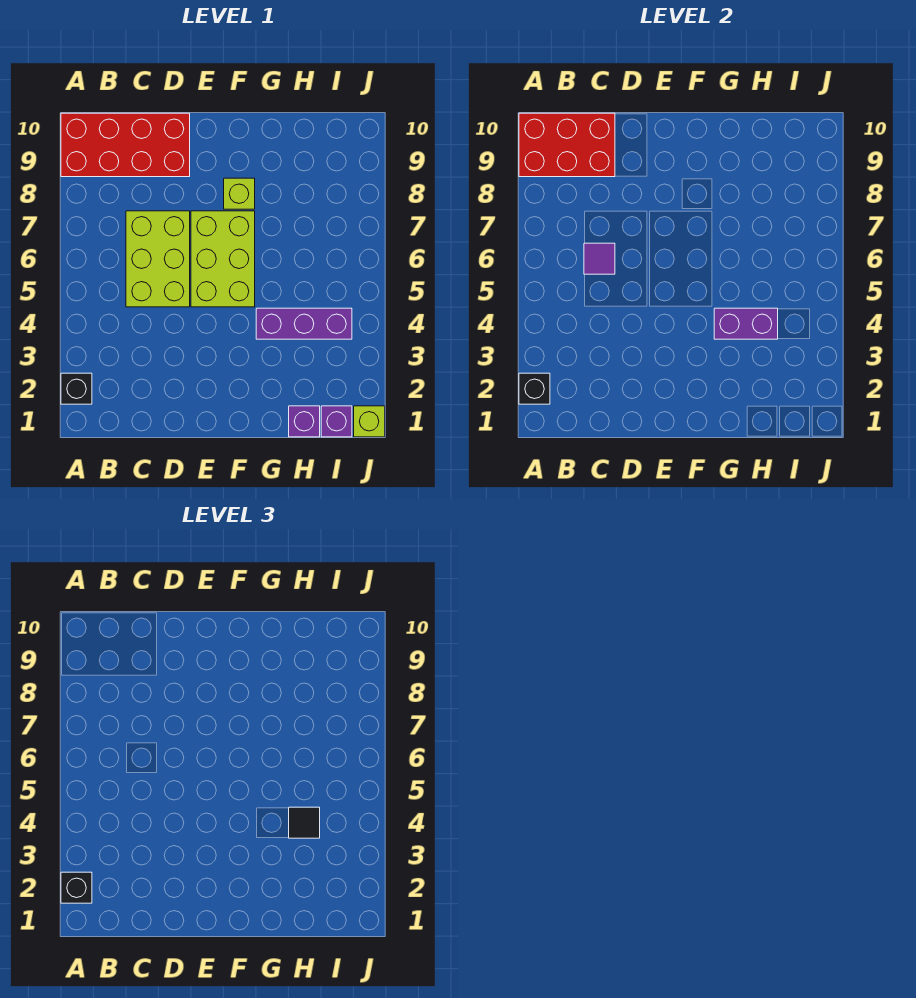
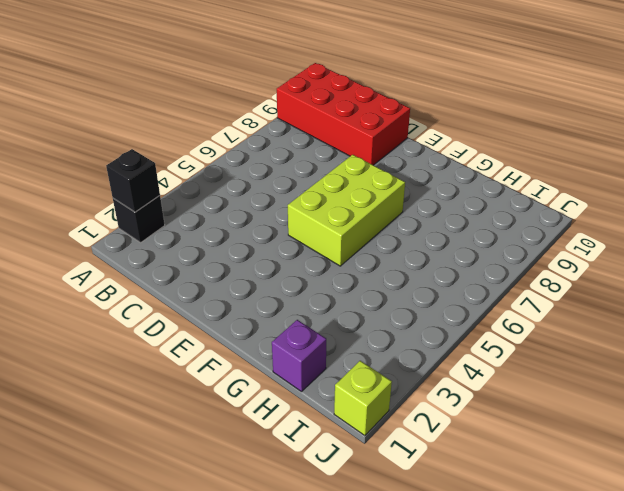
none -> lime 2x3 brick [126,211,190,307]
none -> lime 1x1 brick [224,178,255,209]
none -> purple 1x3 brick [256,308,352,339]

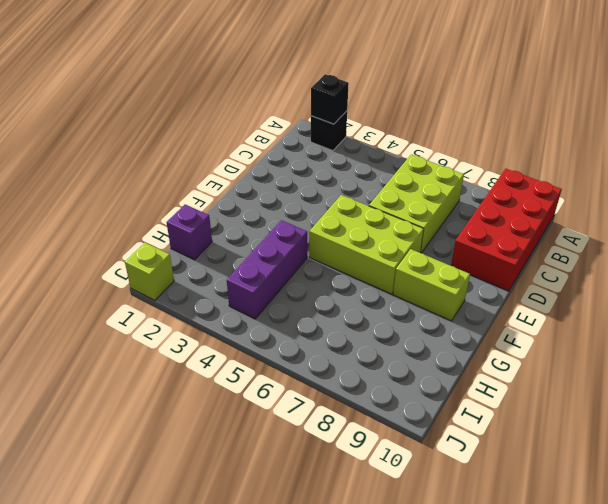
lime 2x3 brick [369,155,464,253] -> lime 2x3 brick turned to [126,211,190,307]
lime 1x2 brick [393,249,470,321] -> lime 1x1 brick [224,178,255,209]
none -> purple 1x1 brick [321,406,352,437]
none -> red 2x3 brick [519,113,615,177]
none -> purple 1x1 tile [584,243,615,274]

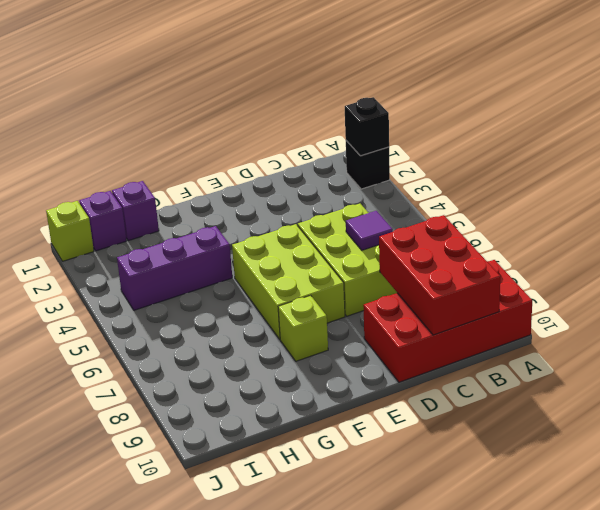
red 2x3 brick [379,215,500,335] -> red 2x3 brick turned to [519,113,615,177]
none -> purple 1x2 brick [714,308,778,339]
none -> black 1x1 brick [61,872,92,903]
none -> black 1x1 tile [289,807,320,838]

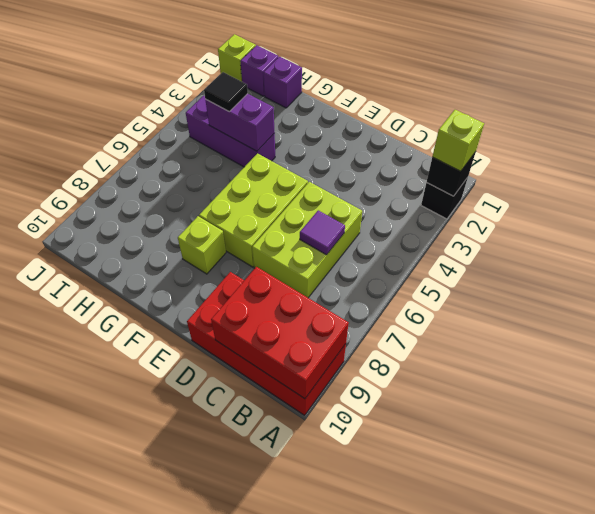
lime 1x1 brick [432,110,484,171] -> black 1x1 brick [61,872,92,903]

